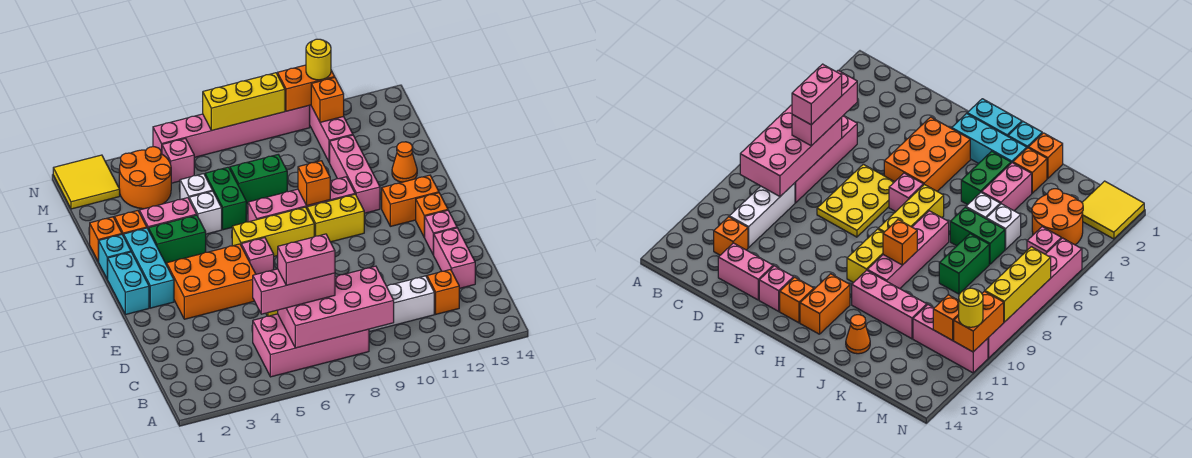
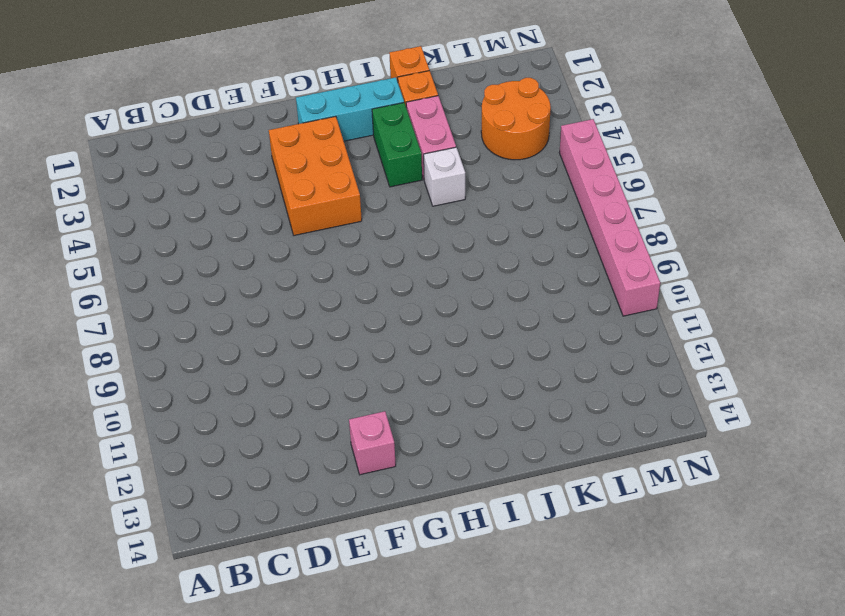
none -> pink 2x4 brick [253,314,369,377]
none -> white 1x3 brick [369,276,434,332]
none -> orange 1x1 brick [427,270,459,314]
none -> pink 1x2 brick [434,228,475,288]

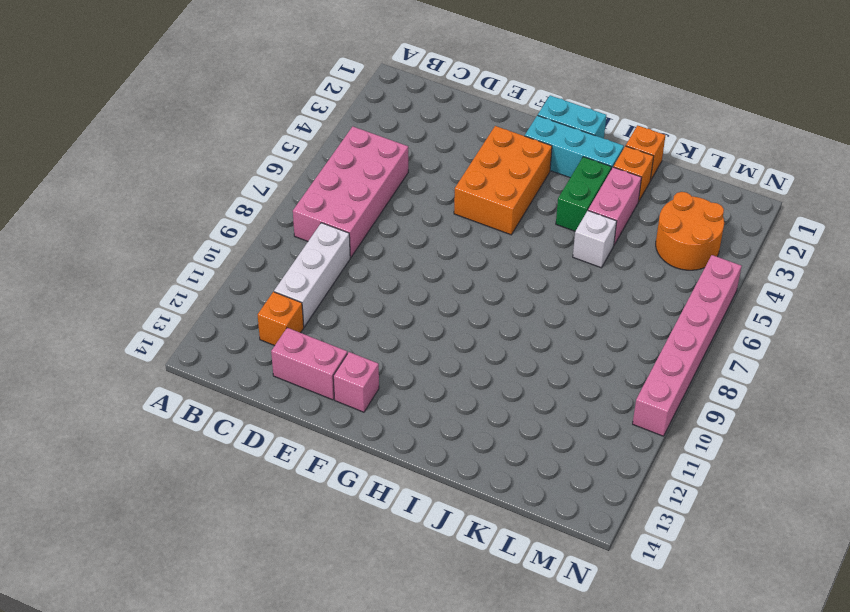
none -> yellow 2x3 plate [817,164,894,237]
none -> pink 1x1 brick [241,238,274,274]
none -> orange 1x1 brick [416,193,448,237]
none -> yellow 1x3 brick [232,207,314,256]

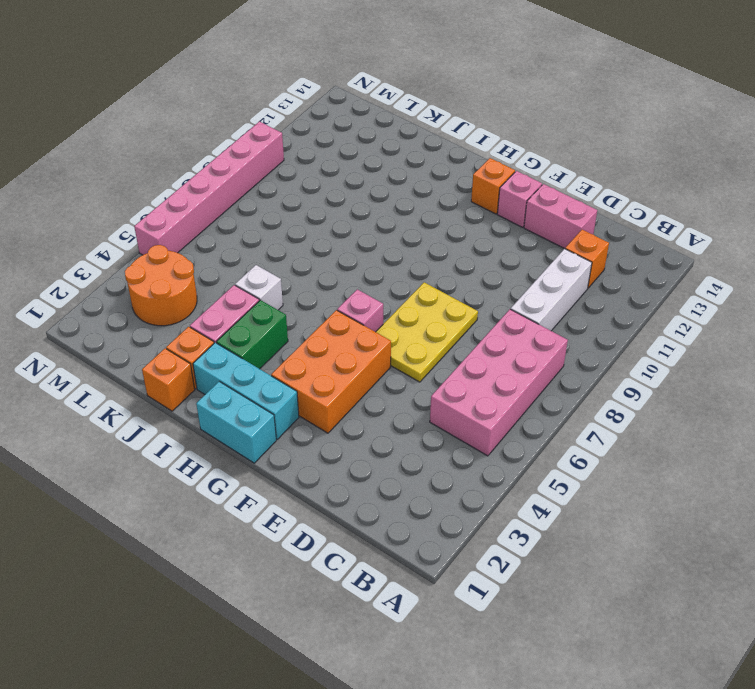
none -> yellow 1x3 brick [232,207,314,256]
none -> yellow 1x2 brick [307,194,364,242]
none -> orange 1x2 brick [382,175,439,226]
none -> cyan 1x1 brick [98,235,131,279]

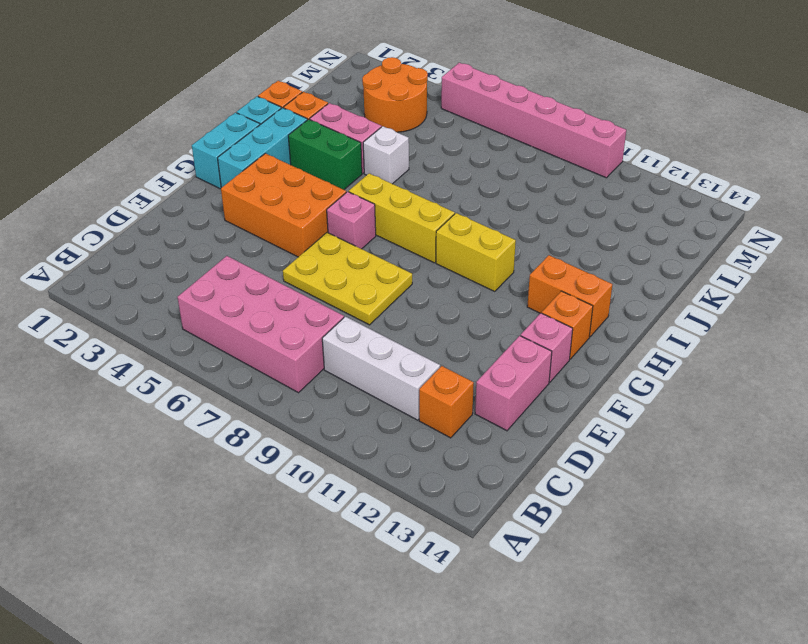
none -> pink 1x4 brick [248,177,355,222]
none -> pink 1x3 brick [330,135,380,213]
none -> green 1x2 brick [205,167,246,230]
none -> orange 1x1 cone [392,142,417,182]

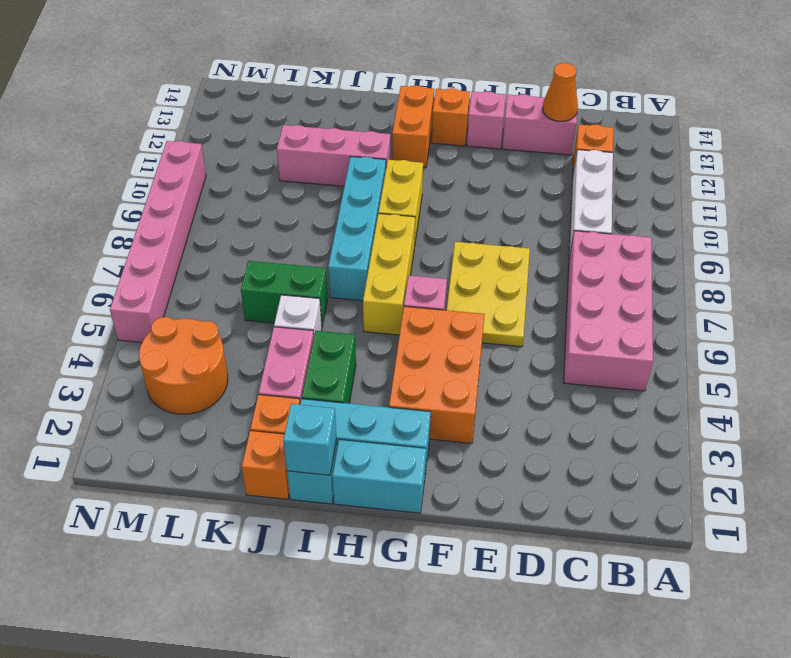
orange 1x1 cone [543,63,578,121] -> orange 1x1 cone moved to [392,142,417,182]
cyan 1x1 brick [283,404,337,475] -> none
cyan 1x4 brick [328,157,386,301] -> pink 1x4 brick [248,177,355,222]
none -> white 1x1 brick [180,174,212,200]
none -> green 1x2 brick [230,155,287,204]
none -> pink 1x3 brick [310,105,353,163]
none -> yellow 2x2 tile [53,155,120,209]

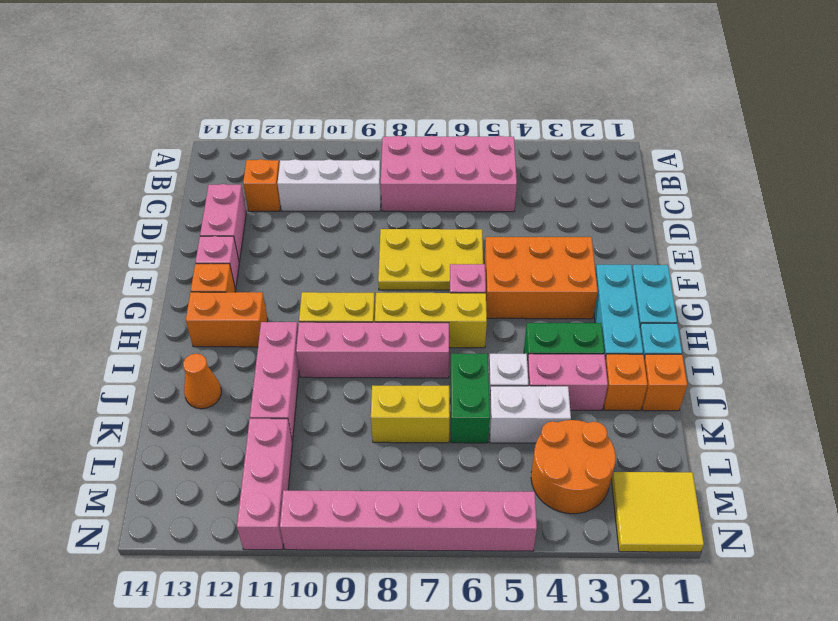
white 1x2 brick [489,386,571,443] -> white 1x1 brick [180,174,212,200]
yellow 1x2 brick [371,385,450,443] -> green 1x2 brick [230,155,287,204]
none -> pink 1x1 brick [162,138,194,183]
none -> pink 2x4 brick [278,266,394,348]
none -> orange 1x1 brick [298,161,330,206]
none -> orange 1x1 brick [311,78,344,122]

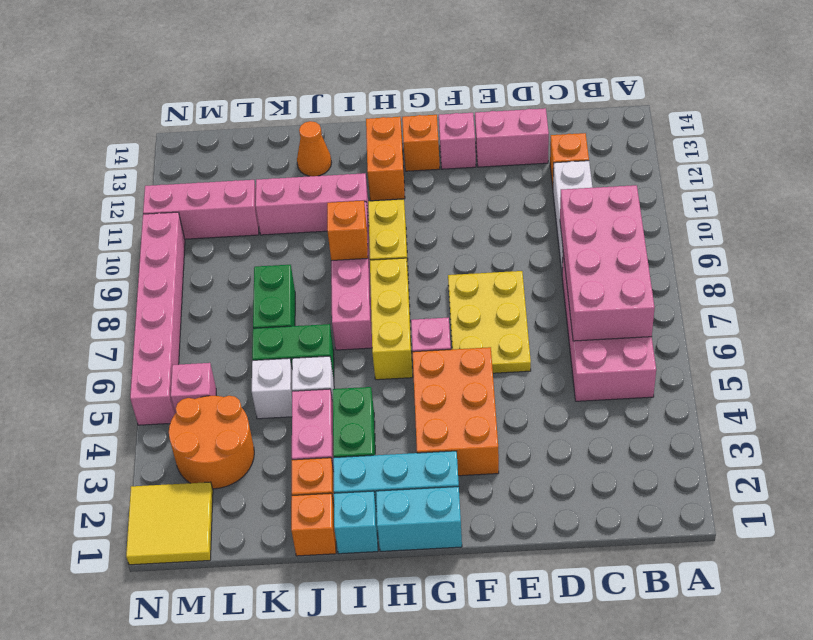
none -> orange 1x1 brick [311,78,344,122]
none -> yellow 1x3 brick [203,73,285,131]
none -> orange 1x2 brick [277,65,335,111]
none -> pink 1x3 brick [253,269,335,314]

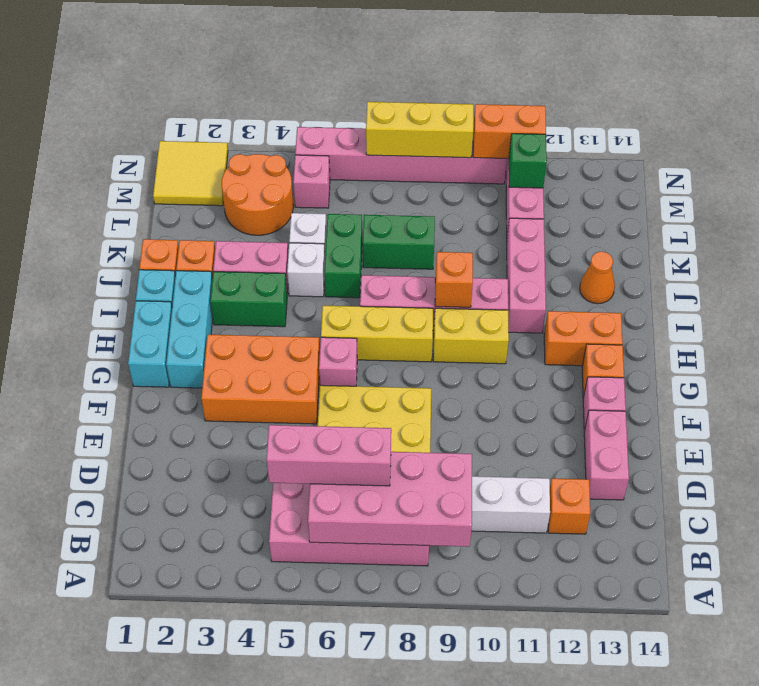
green 1x1 brick [509,134,547,188] -> orange 1x1 brick [311,78,344,122]
none -> yellow 1x1 round brick [306,39,331,80]
none -> pink 1x2 brick [278,234,335,285]

